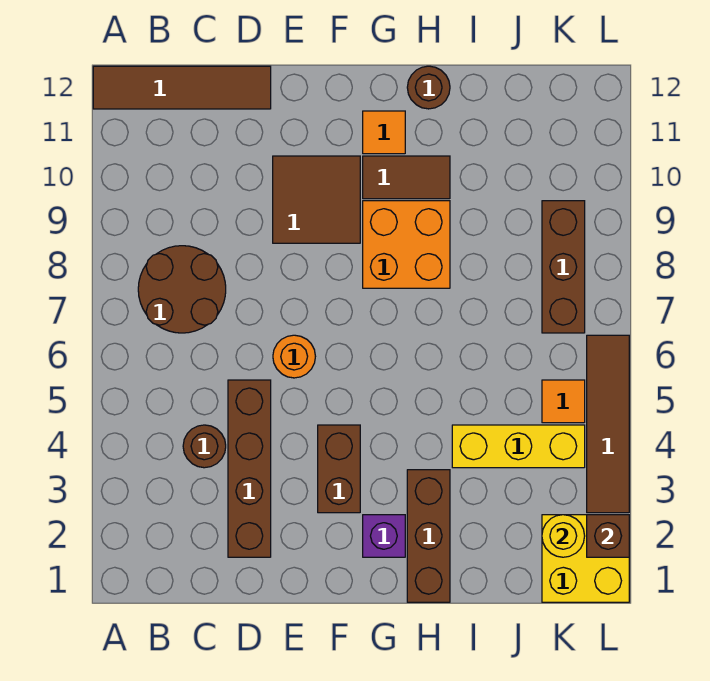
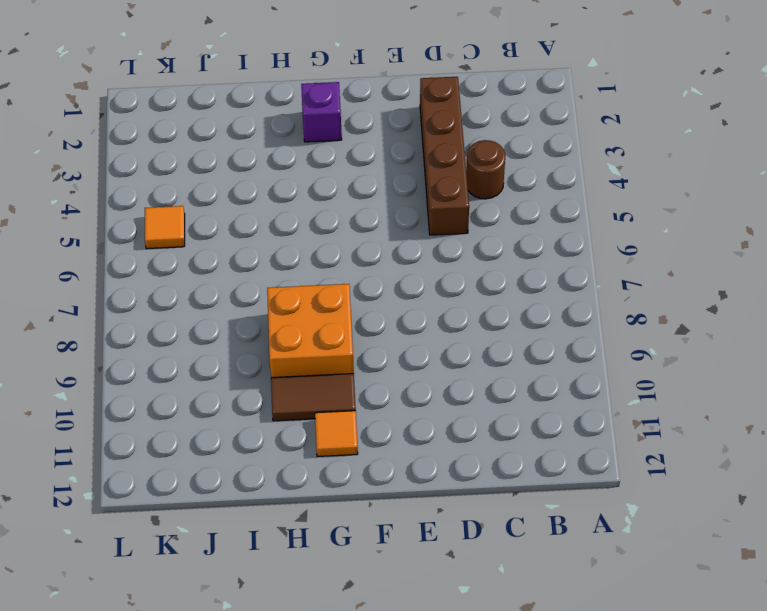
none -> brown 1x4 tile [93,66,271,109]
none -> brown 2x2 round brick [138,246,226,333]
none -> orange 1x1 round brick [273,335,315,378]

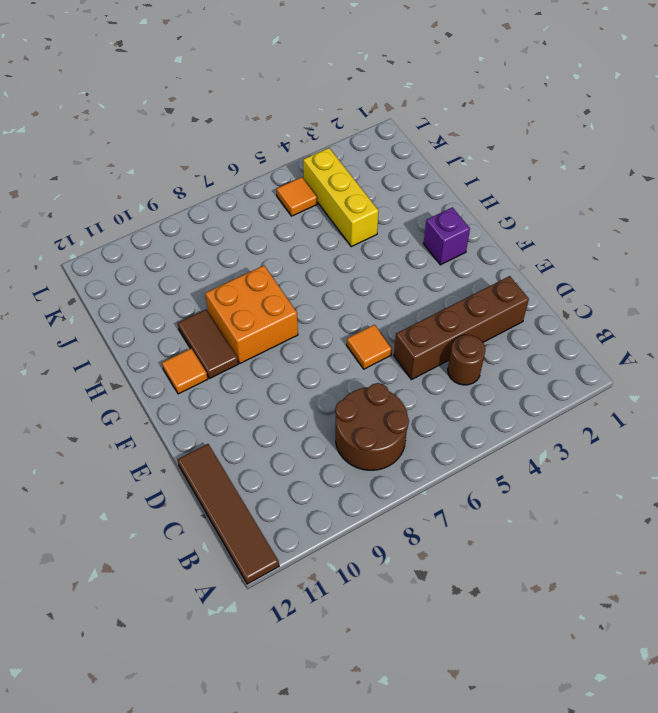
orange 1x1 tile [347,325,392,369] -> orange 1x1 round brick [273,335,315,378]
none -> brown 2x2 tile [273,156,360,243]
none -> brown 1x2 brick [318,425,360,513]
none -> brown 1x3 brick [407,470,450,602]

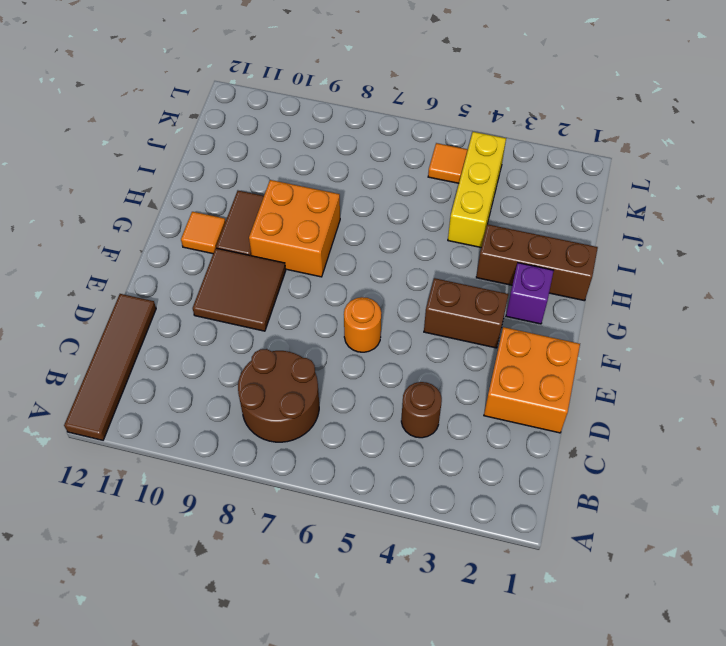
orange 2x2 brick [484,327,580,433] -> brown 1x4 brick [228,380,271,557]
none -> brown 1x1 round brick [407,66,450,109]
none -> yellow 2x2 brick [542,515,629,602]
none -> brown 1x3 brick [542,201,585,333]

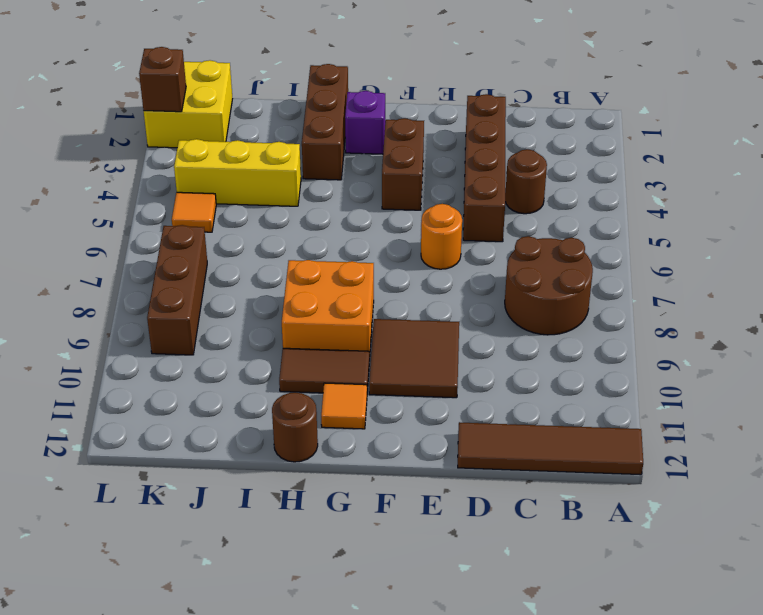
none -> brown 1x4 tile [587,335,629,513]
none -> yellow 1x1 round brick [542,515,585,557]

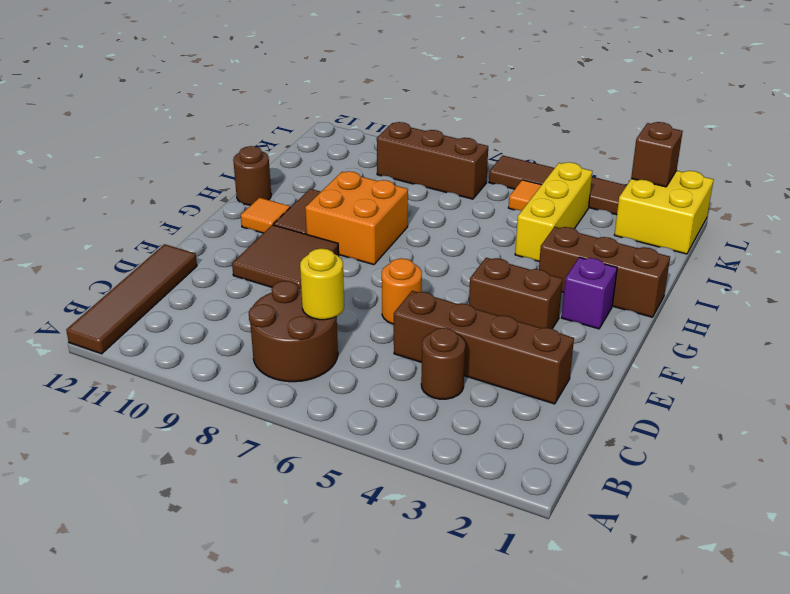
yellow 1x1 round brick [300,248,344,320] -> yellow 1x1 round brick moved to [542,515,585,557]

